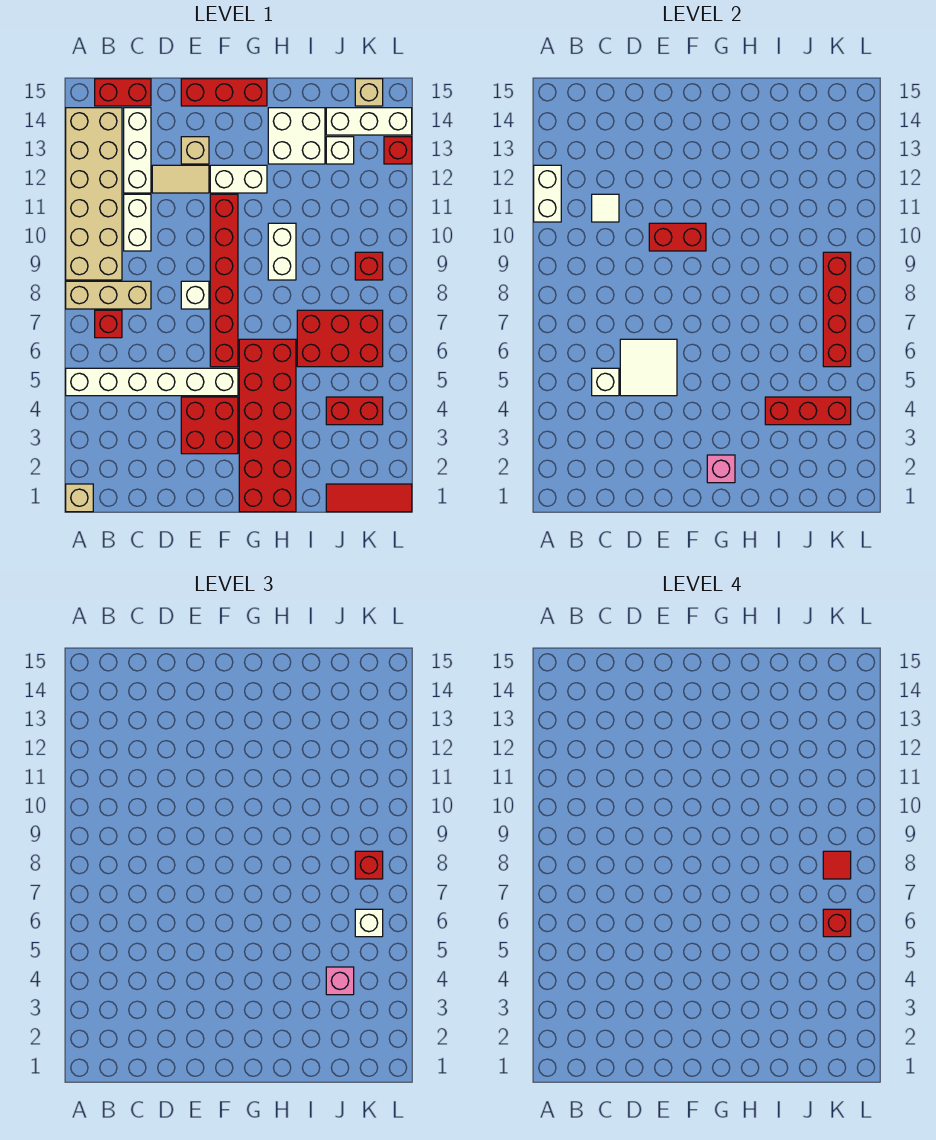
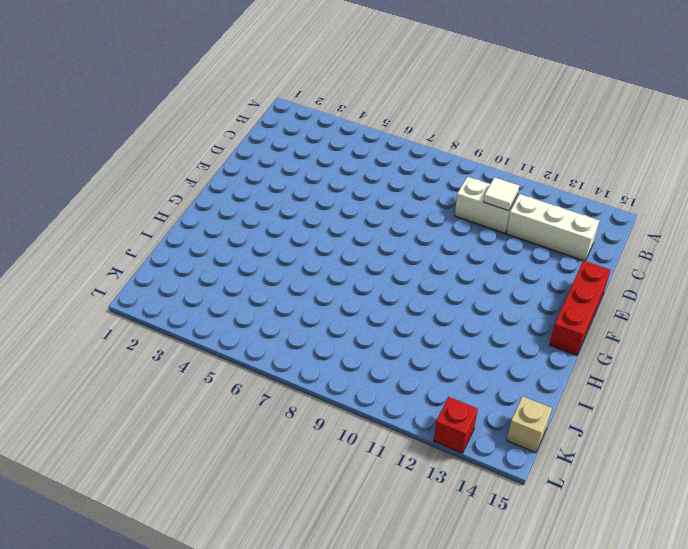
none -> tan 1x1 brick [66,484,93,512]
none -> white 1x6 brick [66,368,238,396]
none -> tan 1x3 brick [66,281,151,309]
none -> tan 2x6 brick [66,108,122,280]

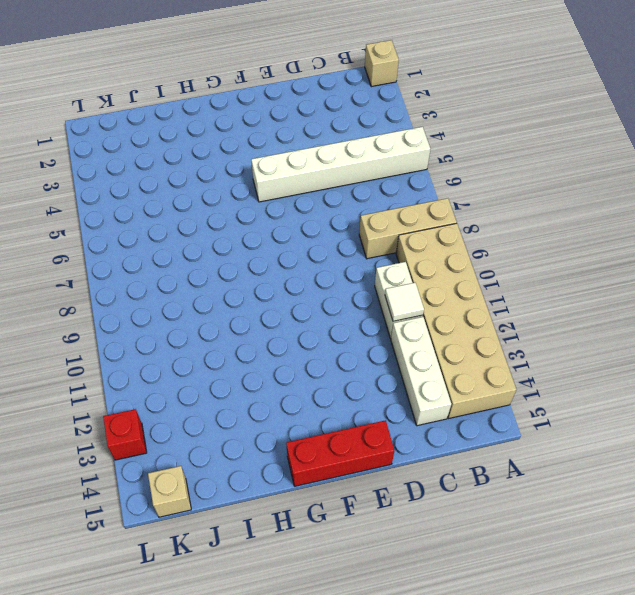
none -> red 1x1 brick [95,310,122,338]
none -> red 1x2 brick [95,79,151,106]
none -> tan 1x2 tile [152,165,209,193]
none -> red 2x2 brick [181,397,238,454]

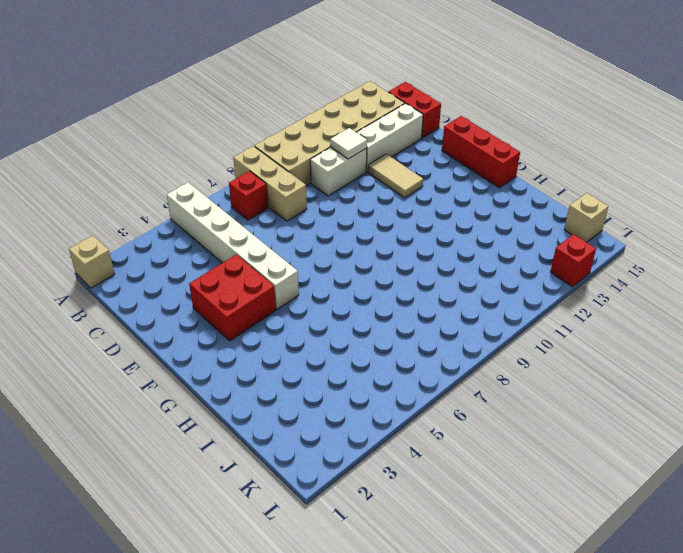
none -> white 1x1 brick [181,281,209,309]
none -> tan 1x1 brick [181,137,209,164]
none -> red 1x6 brick [210,194,238,367]
none -> white 1x2 brick [210,165,267,193]

